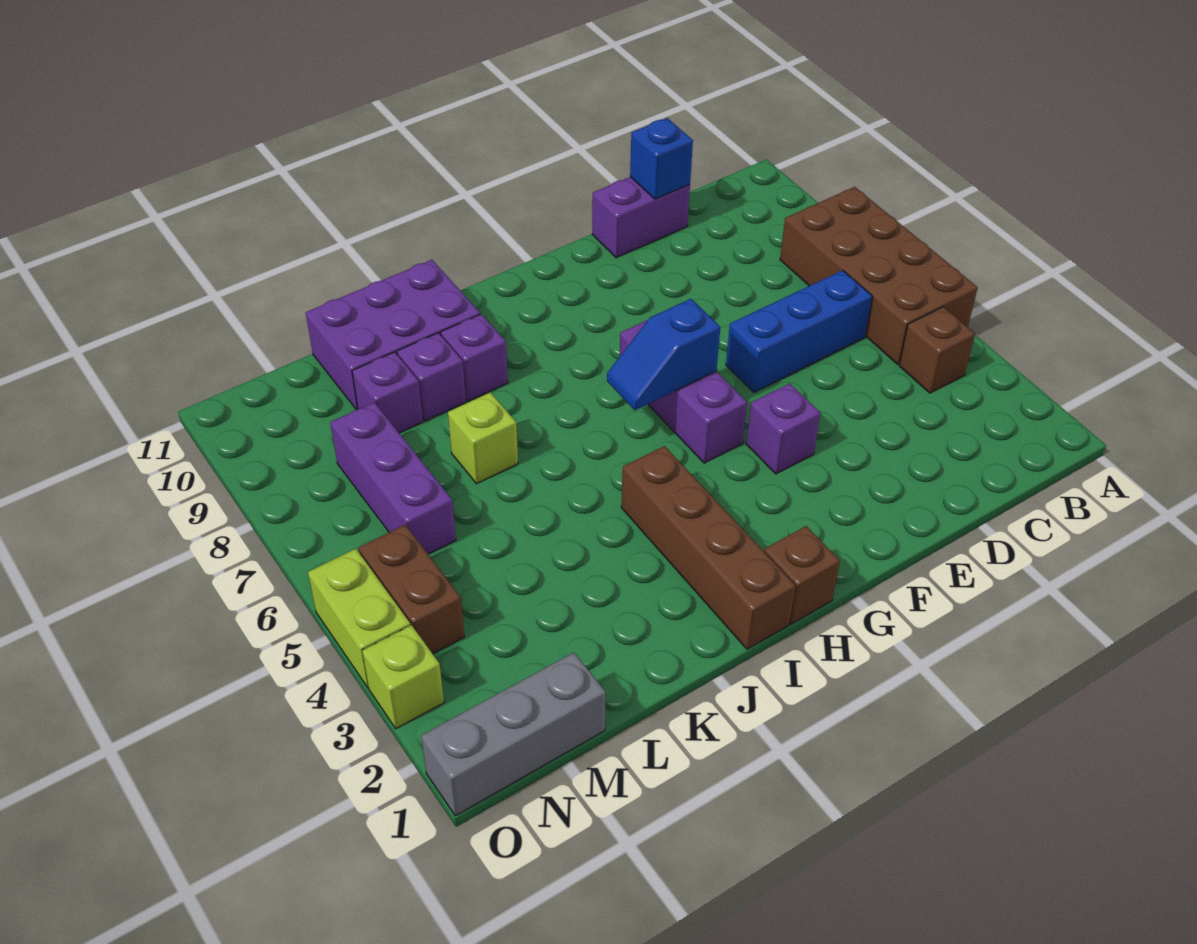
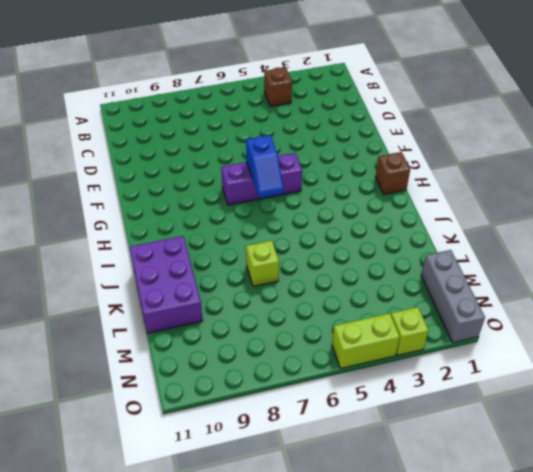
none -> brown 2x4 brick [780,187,978,364]
none -> blue 1x3 brick [726,270,872,392]
none -> purple 1x2 brick [592,177,690,258]

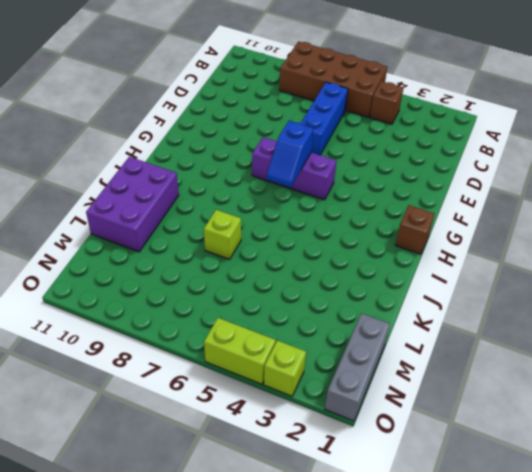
none -> purple 1x2 brick [592,177,690,258]
none -> purple 1x1 brick [746,383,820,474]
none -> brown 1x4 brick [621,446,796,649]

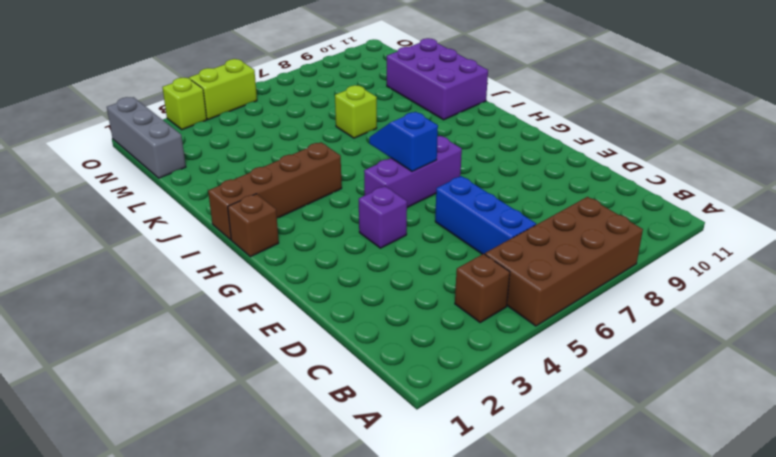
none -> purple 1x2 brick [592,177,690,258]
none -> purple 1x1 brick [441,314,508,401]
none -> purple 1x1 brick [397,333,466,421]

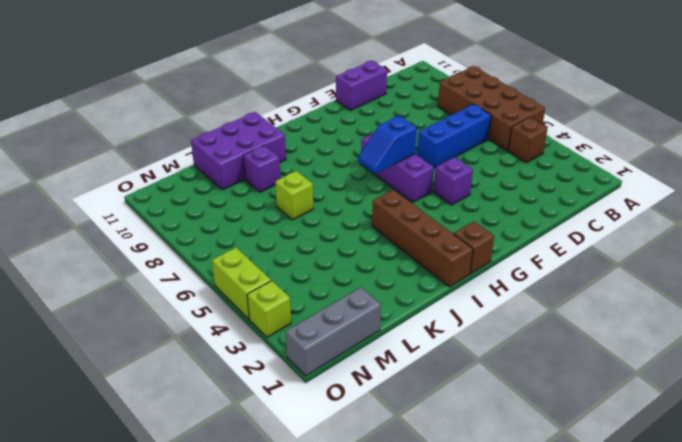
none -> purple 1x1 brick [441,314,508,401]
none -> purple 1x1 brick [352,352,423,433]
none -> purple 1x3 brick [330,402,456,554]

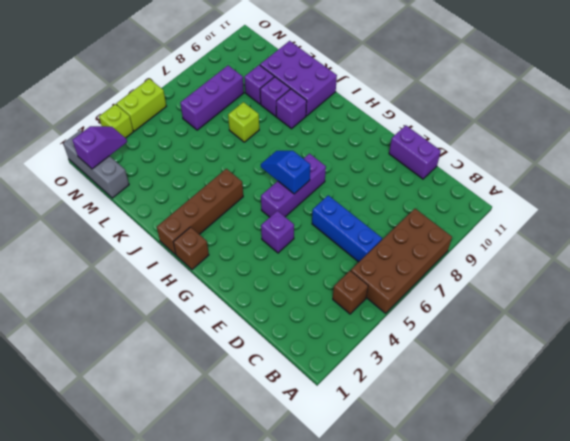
purple 1x2 slope [72,126,127,169] -> none
none -> brown 1x2 brick [358,525,464,654]
none -> blue 1x1 brick [630,118,693,199]

